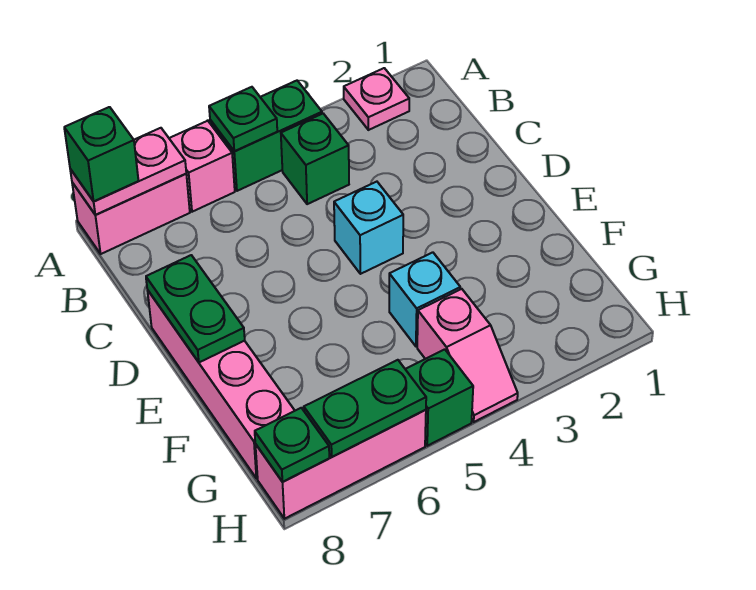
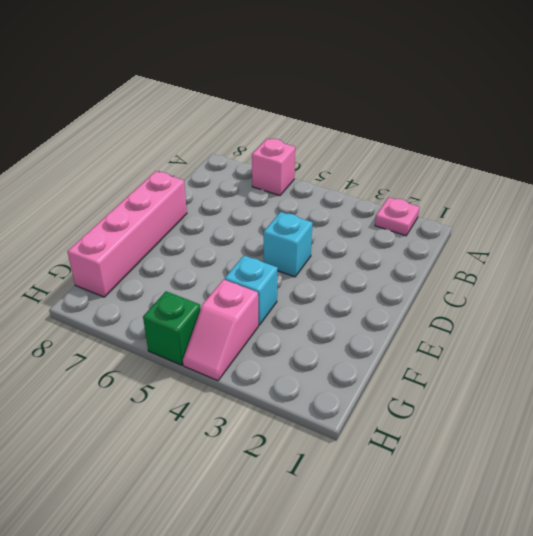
none -> green 1x2 brick [210,81,322,191]
none -> pink 1x2 brick [72,174,190,254]
none -> green 1x1 brick [281,114,349,204]

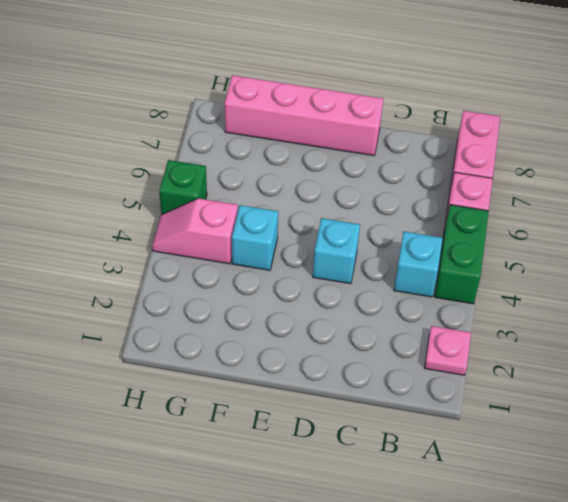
cyan 1x1 brick [394,231,443,297] -> green 1x1 brick [281,114,349,204]
none -> pink 1x3 brick [255,410,426,519]
none -> green 1x1 plate [209,87,277,151]
none -> pink 1x2 plate [70,128,186,215]

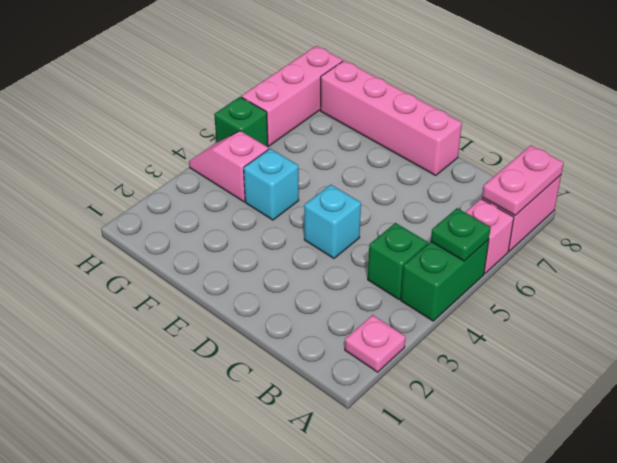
none -> green 1x2 plate [146,255,245,362]
none -> green 1x2 plate [304,360,426,457]
none -> green 1x1 plate [255,408,329,482]

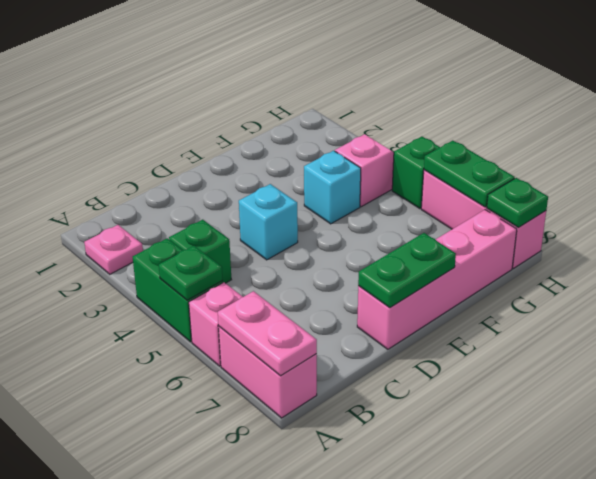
none -> green 1x1 brick [64,107,138,201]

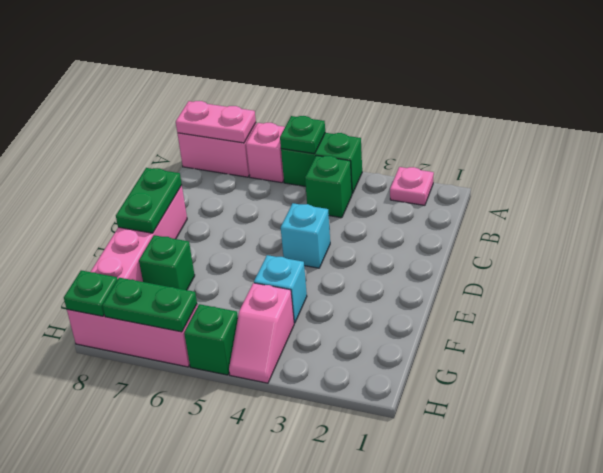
green 1x1 brick [139,235,195,290] -> green 1x1 brick moved to [64,107,138,201]

